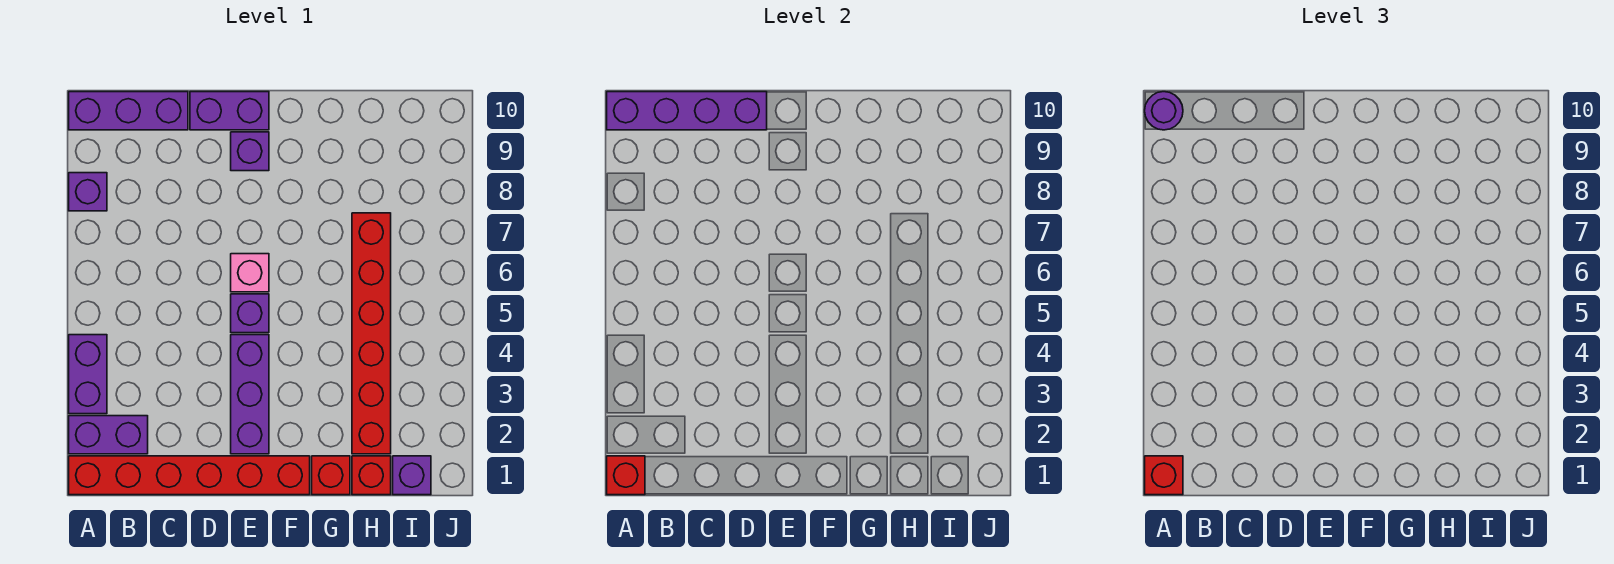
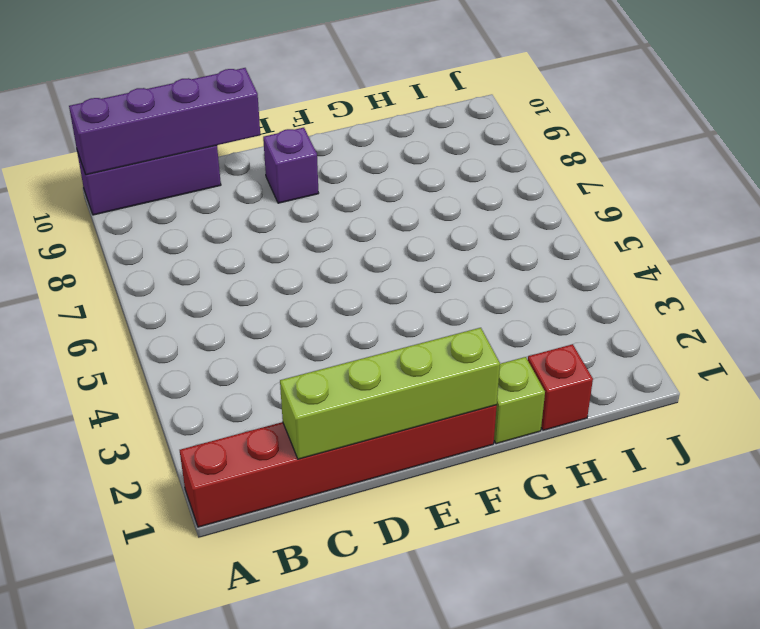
lime 1x4 brick [280,328,500,459] -> none
lime 1x1 brick [494,357,545,444] -> red 1x1 brick [312,456,350,495]
none -> purple 1x2 brick [69,416,148,454]
none -> purple 1x2 brick [69,335,107,414]
none -> purple 1x1 brick [69,173,107,211]

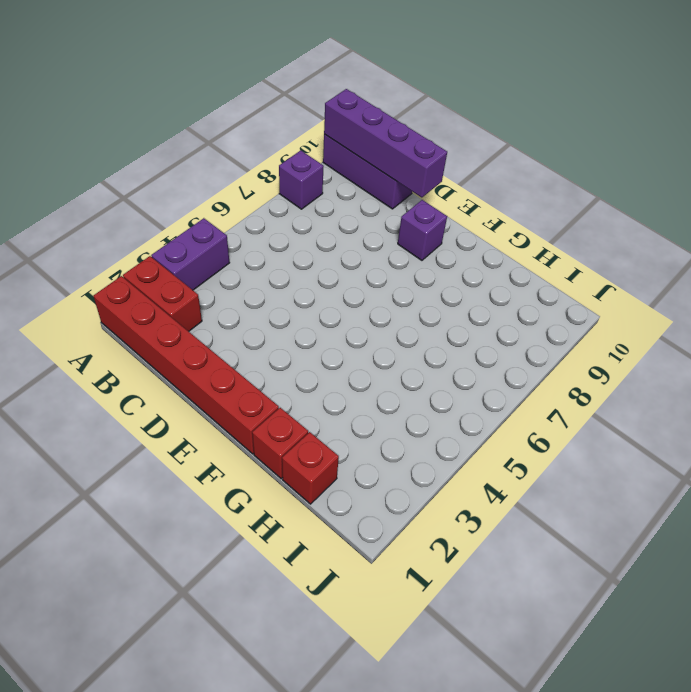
red 1x2 brick [123,256,202,331] -> purple 1x2 brick [69,416,148,454]
none -> purple 1x2 brick [190,92,269,130]
none -> purple 1x3 brick [231,335,269,454]
none -> purple 1x1 brick [231,294,269,333]

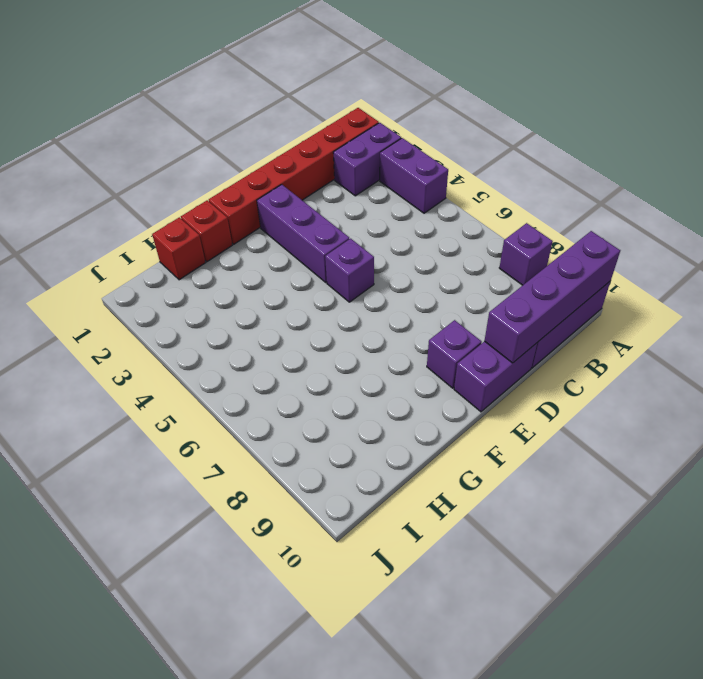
none -> pink 1x1 brick [231,254,269,292]
none -> red 1x6 brick [352,213,391,454]
none -> purple 1x1 brick [393,456,431,495]

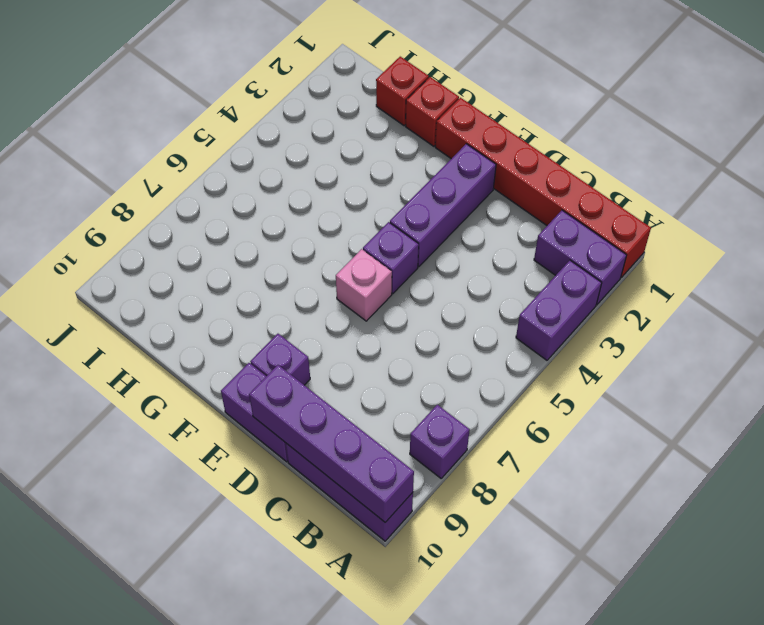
none -> red 1x6 brick [352,213,391,454]
none -> purple 1x1 brick [393,456,431,495]
none -> red 1x1 brick [607,456,645,495]

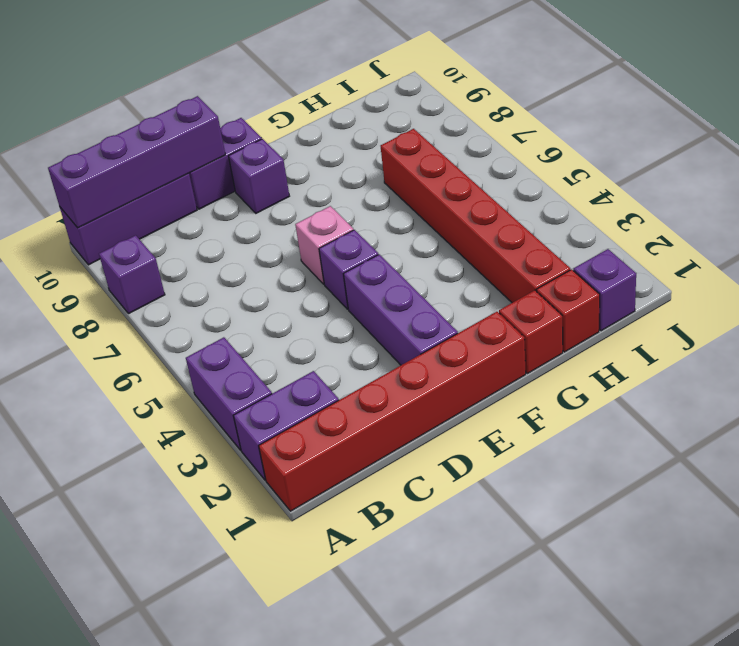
none -> red 1x1 brick [607,456,645,495]
none -> red 1x1 brick [1145,456,1183,495]
none -> purple 1x1 round brick [1145,92,1183,130]

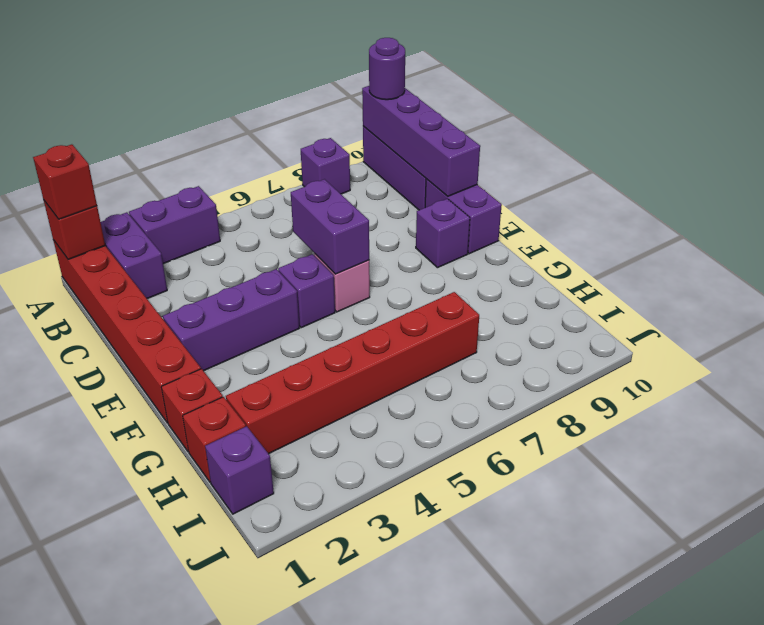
purple 1x2 brick [291,179,369,274] -> none

